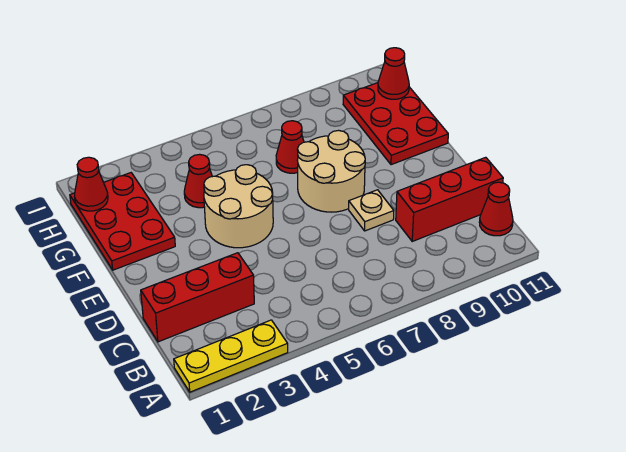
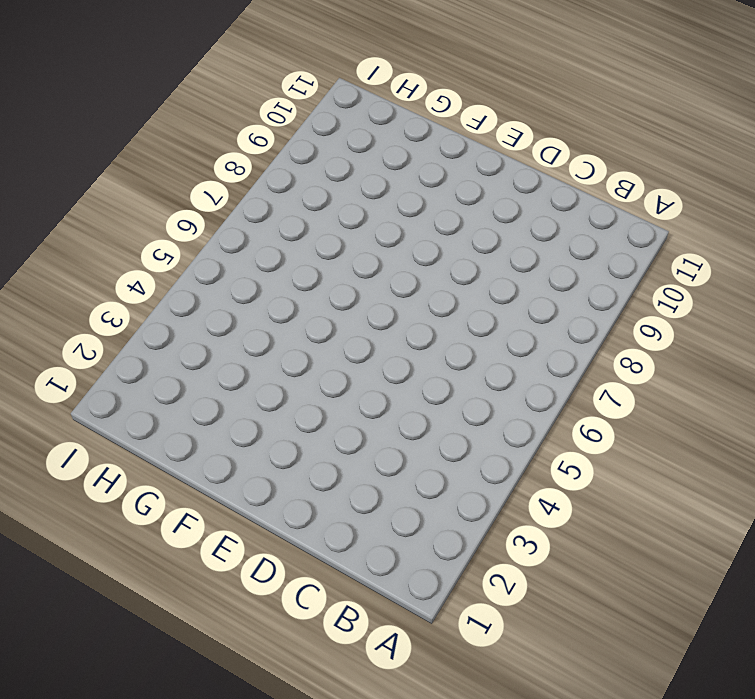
none -> yellow 1x3 plate [174,320,288,392]
none -> red 1x1 cone [479,182,513,236]
none -> red 1x3 brick [141,253,254,342]

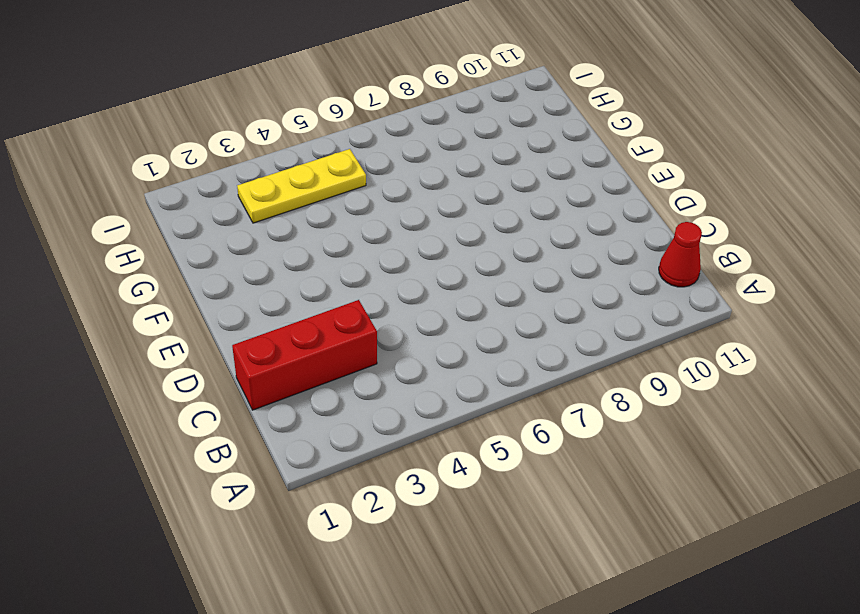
yellow 1x3 plate [237,149,366,223] -> yellow 1x3 plate moved to [174,320,288,392]
none -> red 1x3 brick [396,157,503,241]
none -> tan 1x1 plate [349,190,394,231]
none -> tan 2x2 round brick [204,165,273,248]

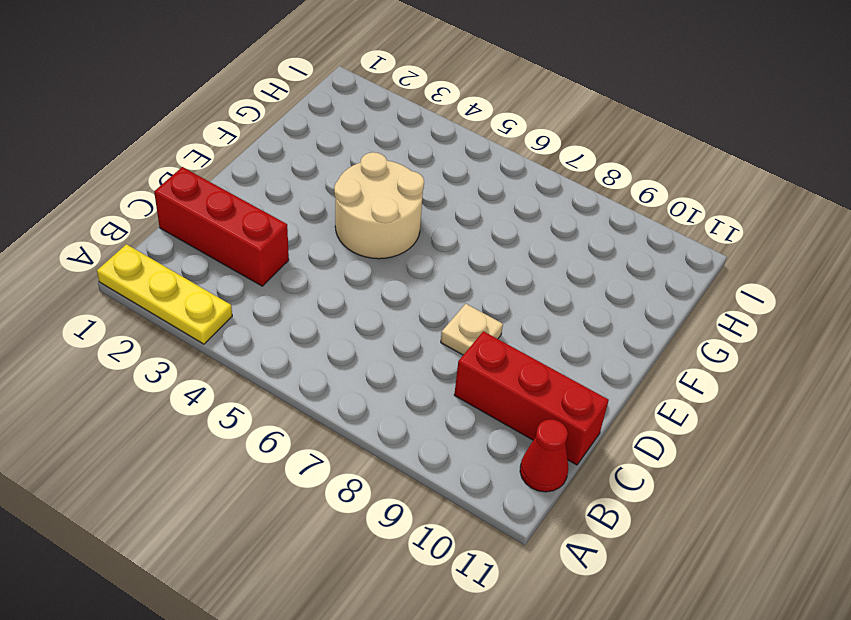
none -> tan 2x2 round brick [297,130,365,212]
none -> red 2x3 plate [70,173,175,270]
none -> red 2x3 plate [343,83,448,165]

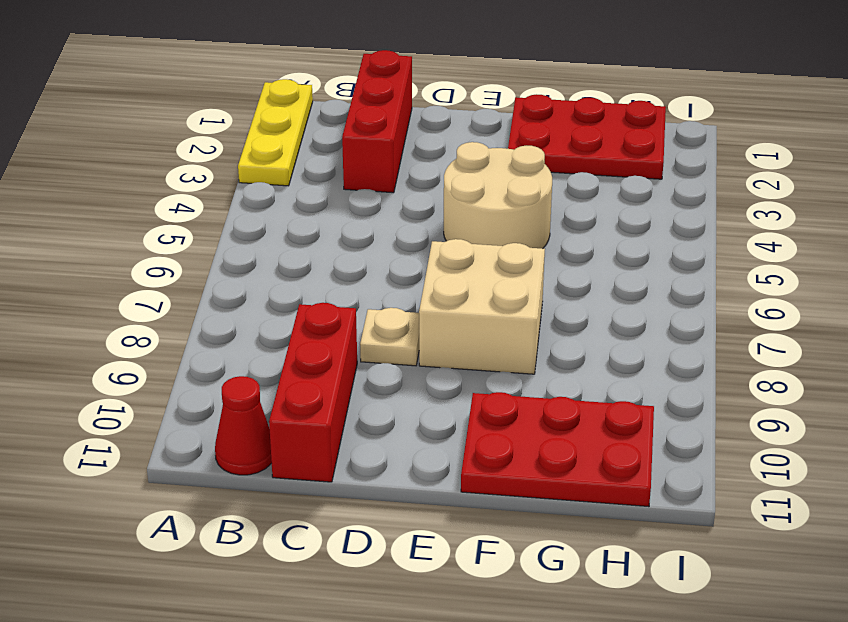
tan 2x2 brick [419,239,545,374] -> tan 2x2 round brick [297,130,365,212]
none -> red 1x1 cone [184,154,212,208]
none -> red 1x1 cone [276,121,304,173]
none -> red 1x1 cone [74,157,108,211]

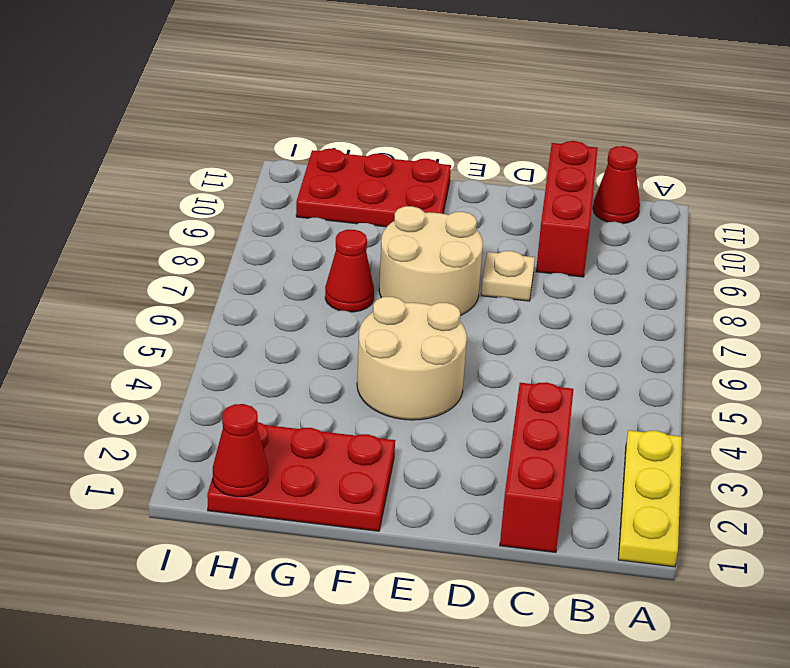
none -> red 1x1 cone [184,154,212,208]
none -> red 1x1 cone [378,48,409,99]

